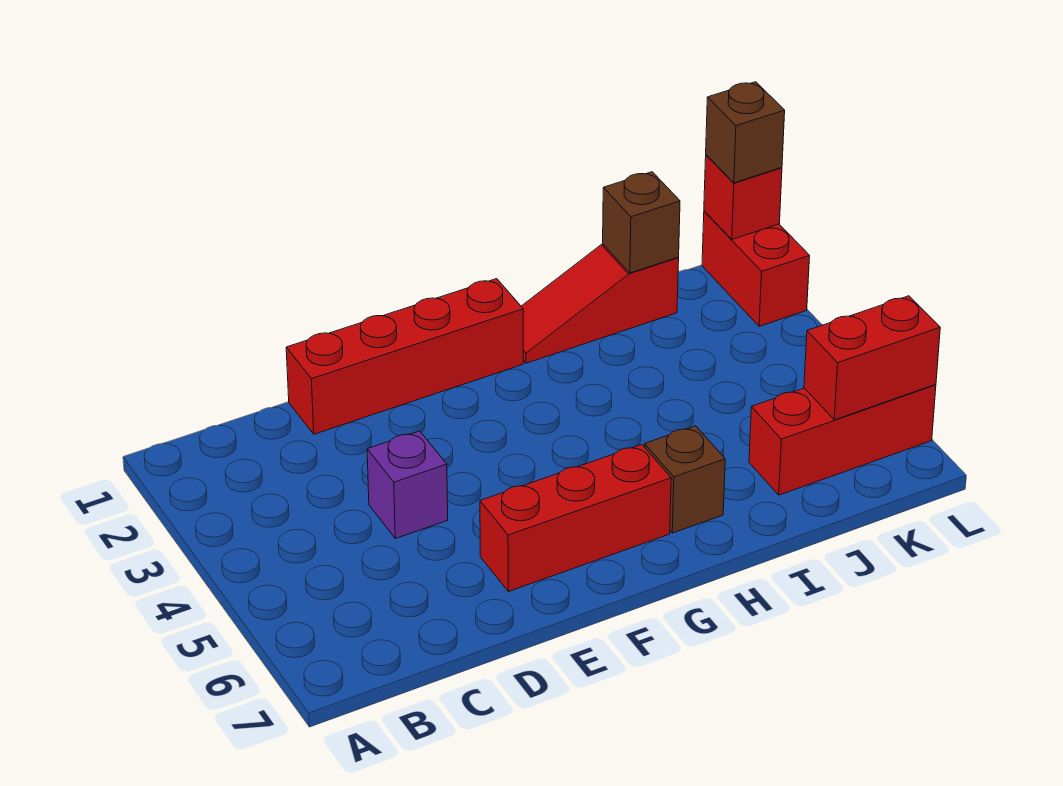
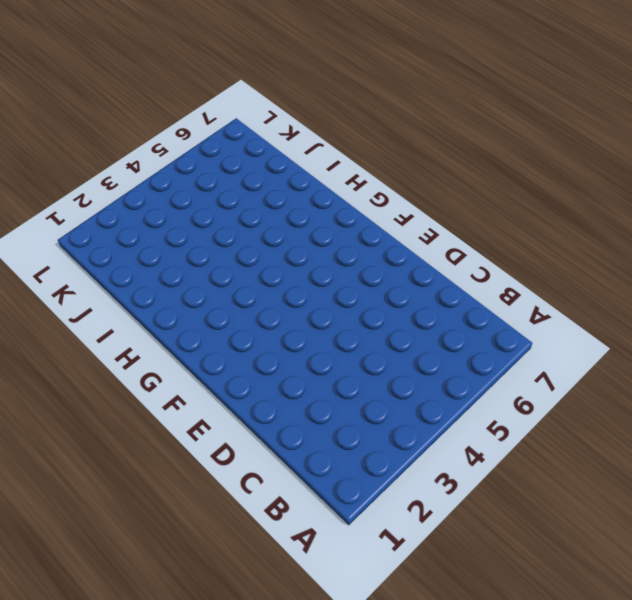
none -> red 1x4 brick [286,279,523,434]
none -> purple 1x1 brick [367,431,448,538]

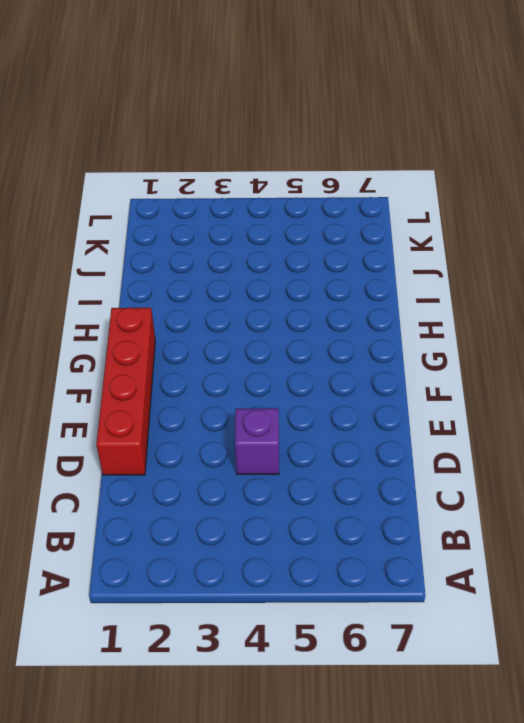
none -> red 1x3 brick [480,445,671,592]
none -> red 1x3 slope [521,244,679,363]

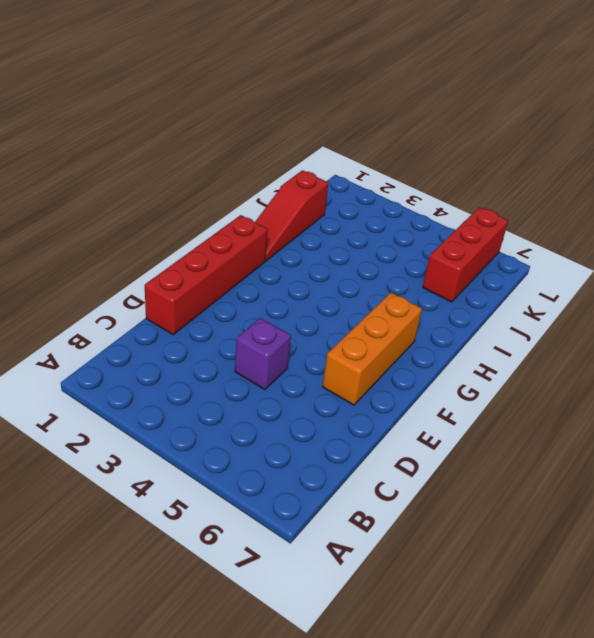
orange 1x3 brick [322,293,422,405] -> red 1x3 brick [480,445,671,592]
none -> brown 1x1 brick [644,426,725,533]
none -> red 1x2 brick [702,211,810,326]

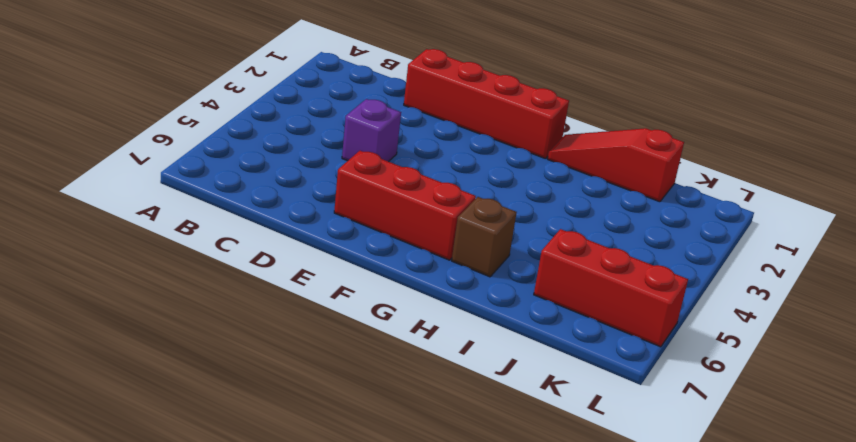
none -> red 1x2 brick [702,211,810,326]
none -> brown 1x1 brick [603,172,680,273]

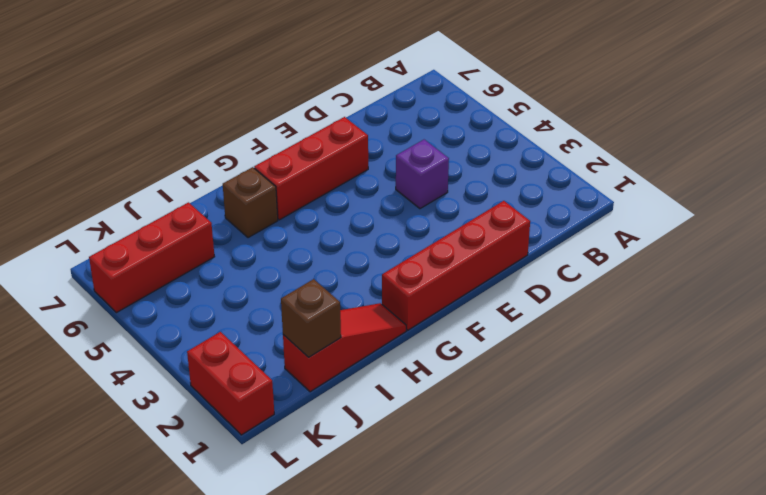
none -> red 1x2 brick [804,296,940,420]
none -> red 1x1 brick [704,155,782,239]

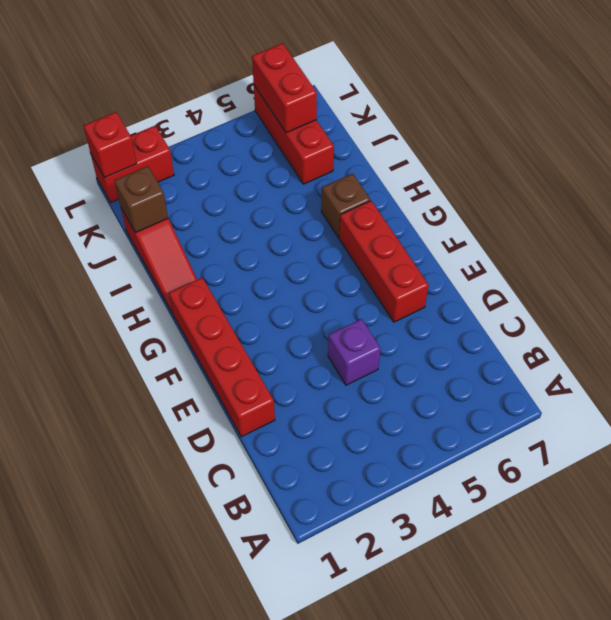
none -> brown 1x1 brick [706,82,785,183]

